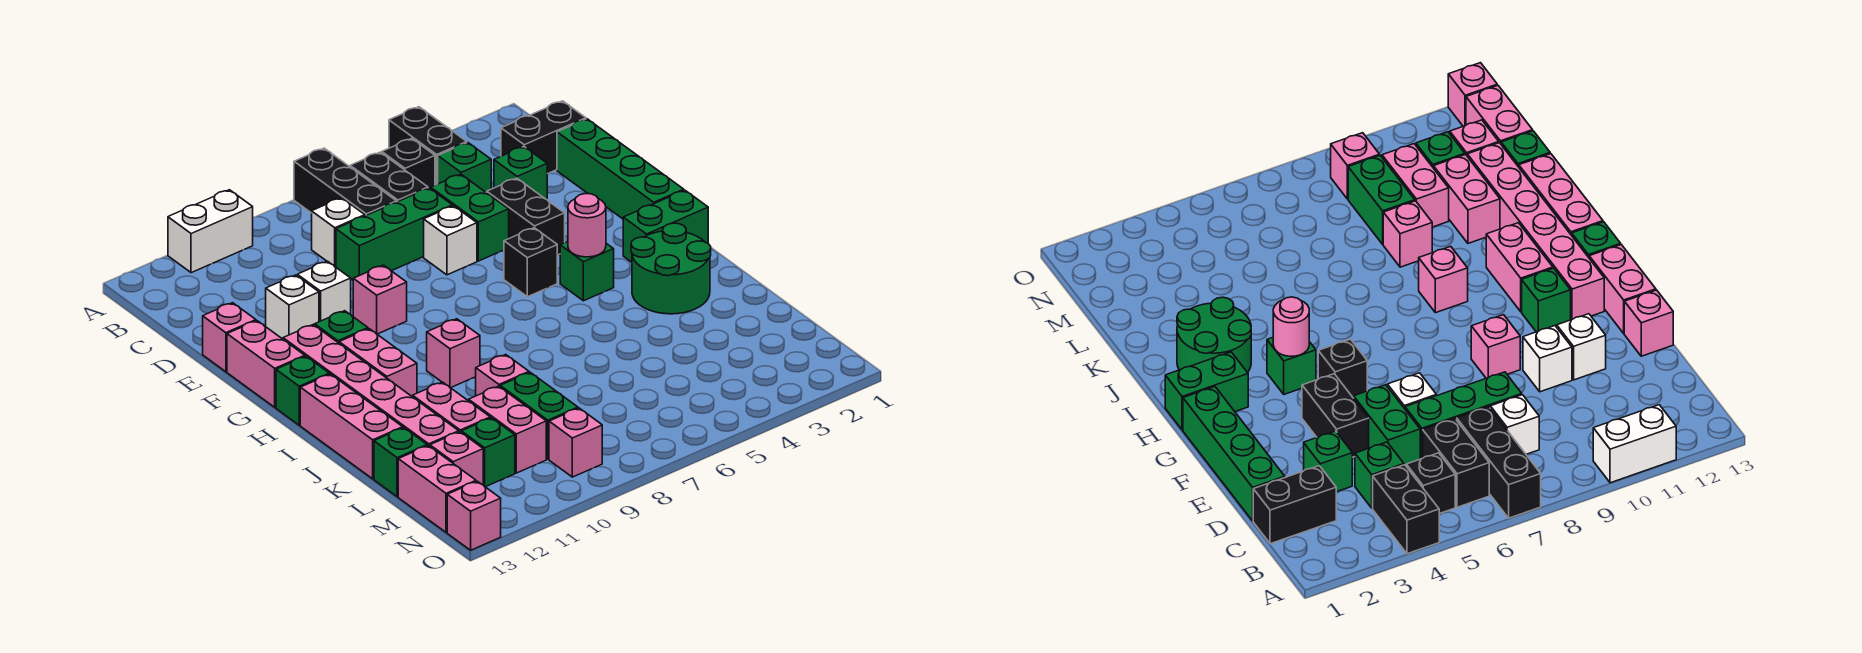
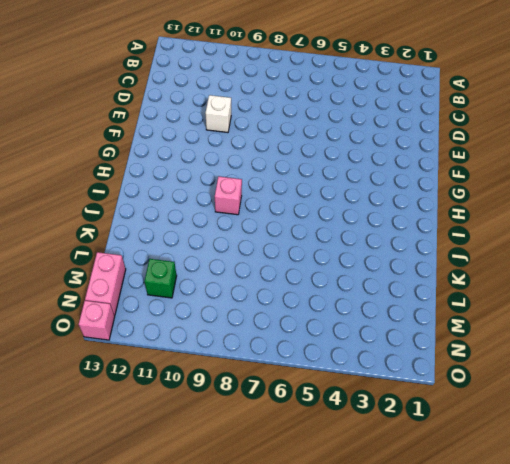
none -> black 1x2 brick [389,107,467,185]
none -> black 1x3 brick [294,148,396,216]
none -> white 1x2 brick [168,190,253,273]
none -> black 1x1 brick [382,138,435,189]

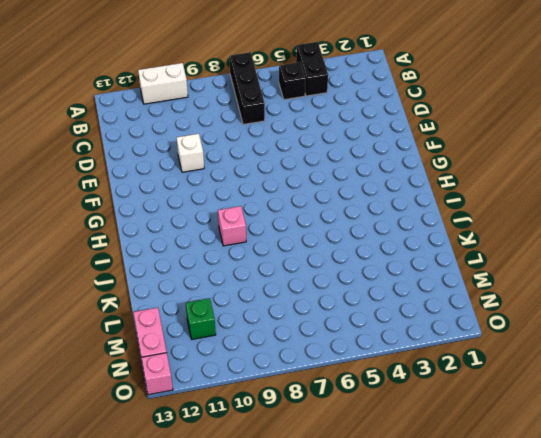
none -> black 1x2 brick [350,152,428,202]
none -> black 1x2 brick [501,101,586,174]
none -> green 1x1 brick [438,143,491,193]
none -> white 1x1 brick [312,198,365,267]

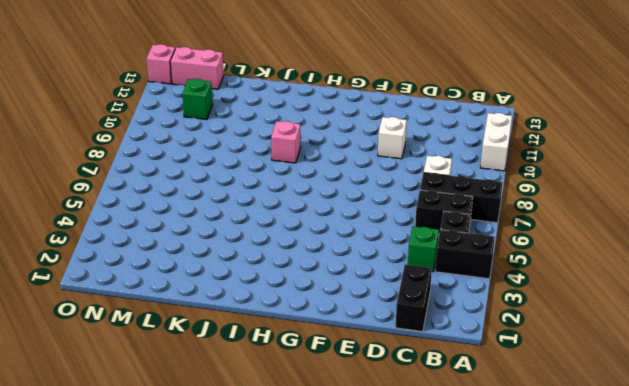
none -> green 1x4 brick [557,119,684,219]
none -> green 1x1 brick [494,147,547,199]
none -> green 1x2 brick [431,174,509,261]
none -> green 1x3 brick [336,188,452,280]

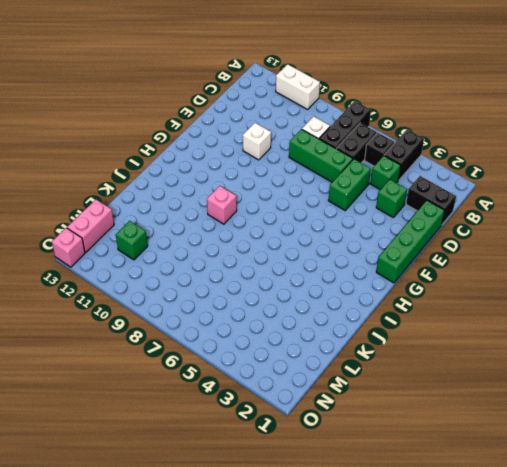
none -> black 1x2 brick [487,178,565,255]
none -> white 1x1 brick [424,206,477,275]
none -> white 1x1 brick [266,275,319,339]
none -> pink 1x1 brick [203,303,256,372]

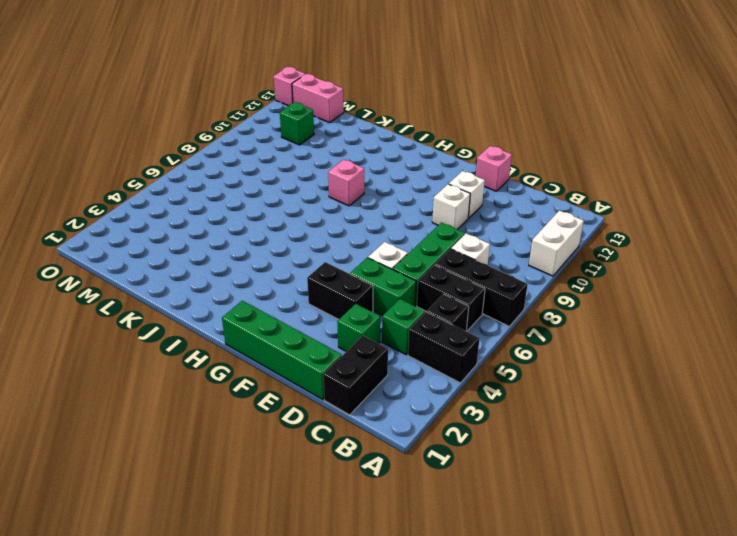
none -> pink 1x1 brick [353,265,407,334]
none -> pink 1x2 brick [227,321,305,407]
none -> black 1x1 brick [504,228,557,297]
none -> green 1x1 brick [315,311,368,343]

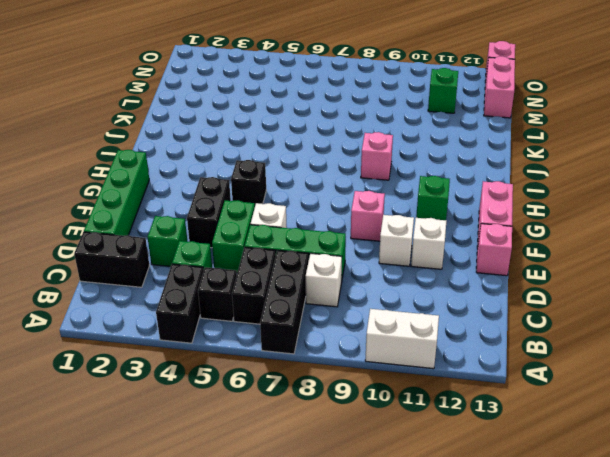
none -> pink 1x6 brick [283,325,459,446]
none -> green 1x2 brick [623,190,708,262]
none -> green 1x1 brick [560,242,614,301]
none -> pink 1x2 brick [339,329,417,397]

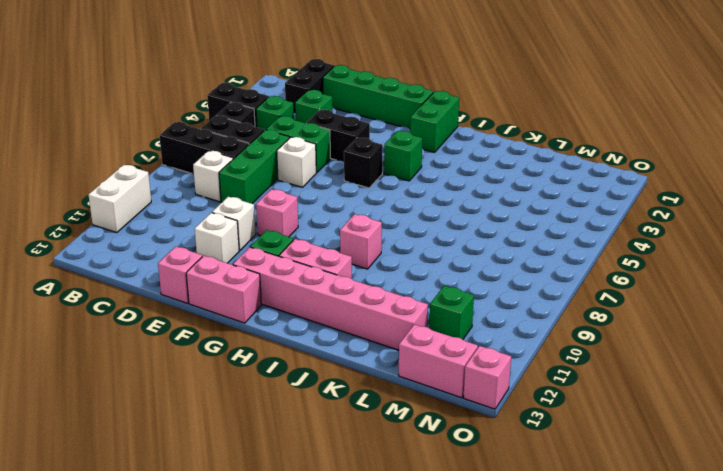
none -> green 1x1 brick [276,356,329,425]
none -> green 2x2 round brick [631,223,711,314]
none -> pink 1x3 brick [300,374,403,479]
none -> pink 1x1 brick [476,355,529,396]

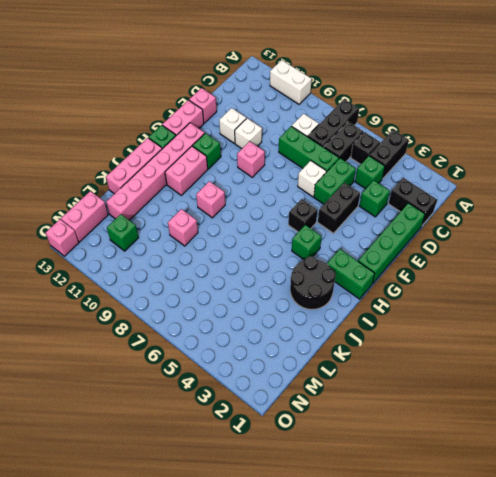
black 2x2 round brick [290,256,336,309] -> green 2x2 round brick [631,223,711,314]
none -> pink 1x2 brick [413,382,490,432]
none -> green 1x2 brick [500,372,578,459]
none -> pink 1x2 brick [469,386,546,473]
none -> green 1x1 brick [374,428,427,497]

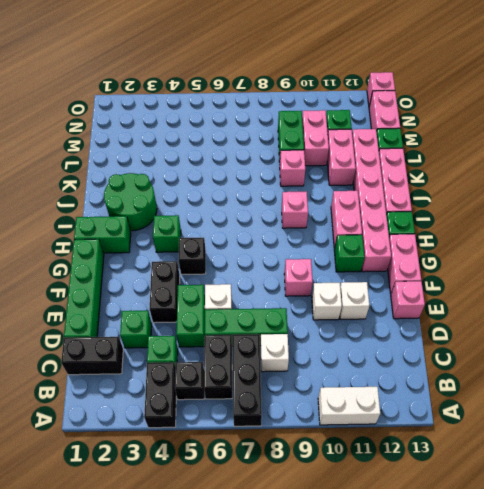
none -> pink 1x1 brick [430,432,483,485]
none -> pink 1x1 brick [549,408,602,477]
none -> pink 1x1 round brick [568,194,606,257]

